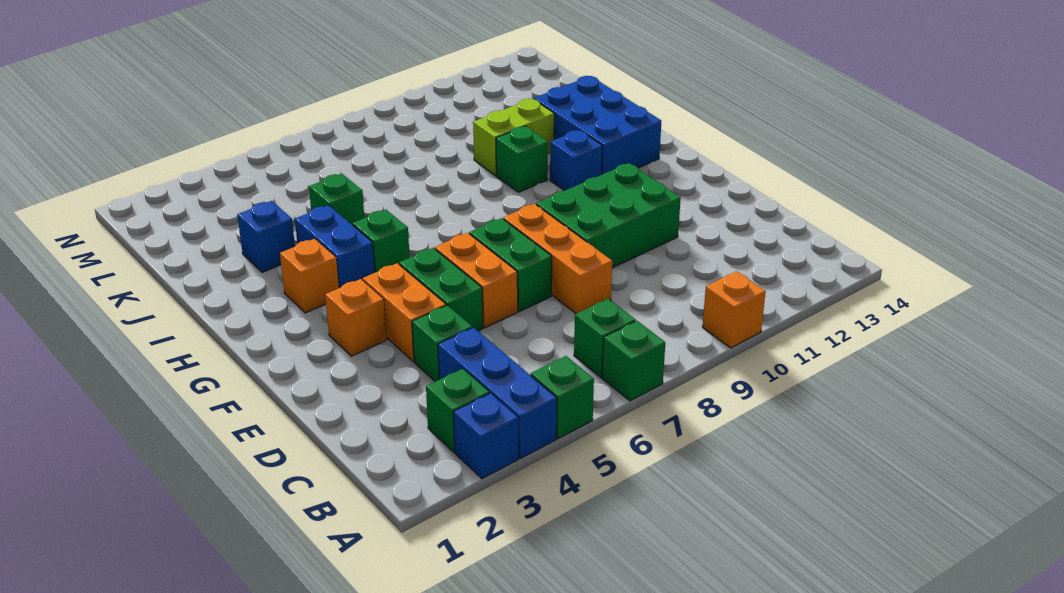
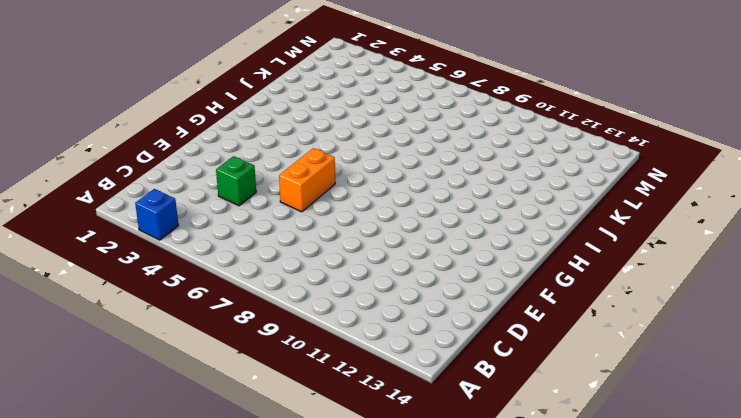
none -> blue 1x3 brick [438,327,557,458]
none -> green 1x1 brick [531,356,594,439]
none -> green 1x1 brick [602,321,665,401]

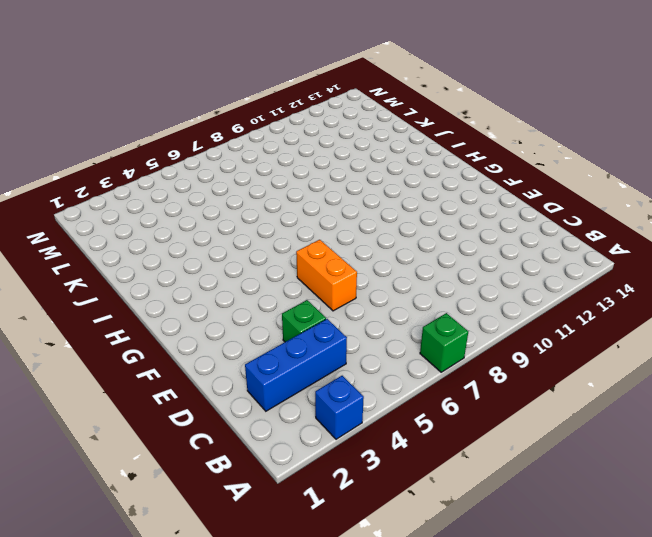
blue 1x3 brick [245,319,347,411] -> blue 1x3 brick turned to [438,327,557,458]
none -> green 1x1 brick [531,356,594,439]
none -> orange 1x1 brick [703,271,766,348]
none -> green 1x1 brick [426,369,489,452]

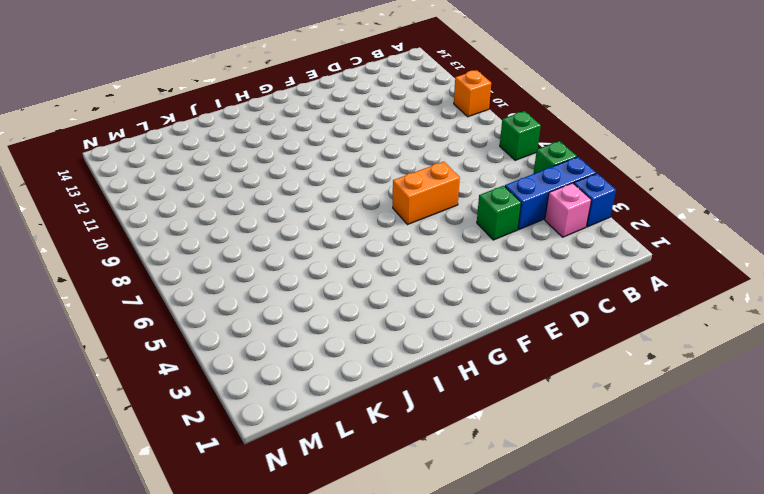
pink 1x1 brick [545,183,591,237] -> green 1x1 brick [426,369,489,452]
none -> green 1x1 brick [574,299,635,377]
none -> orange 1x3 brick [503,204,612,314]
none -> orange 1x2 brick [363,263,446,361]

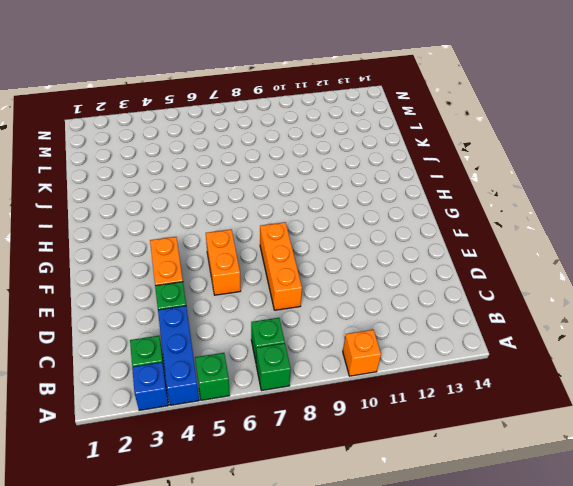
none -> green 1x2 brick [399,248,483,331]
none -> green 1x2 brick [469,218,552,311]
none -> green 2x3 brick [536,163,681,268]

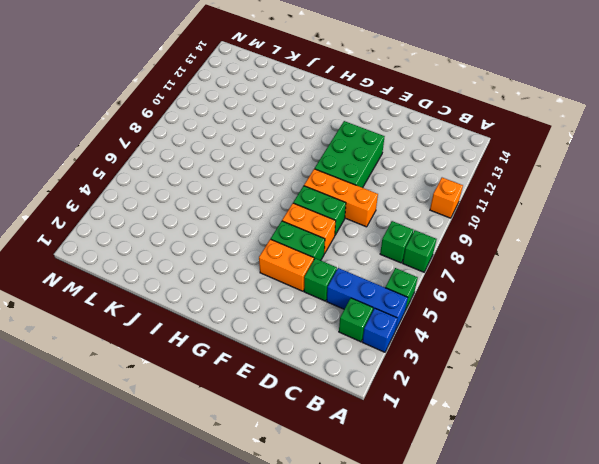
none -> orange 1x1 brick [325,279,387,356]
none -> orange 1x1 brick [280,239,339,313]
none -> blue 1x2 brick [295,205,375,288]

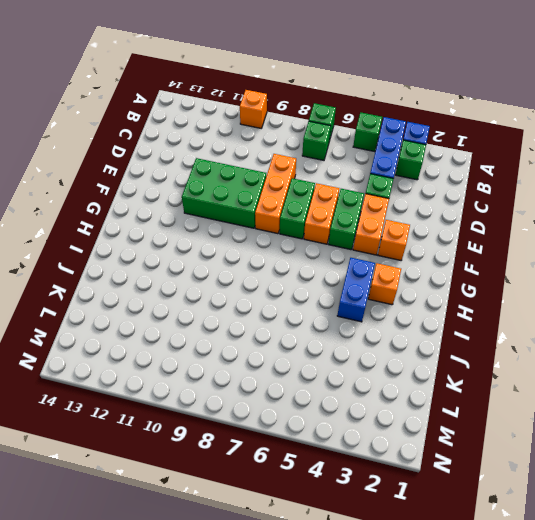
none -> green 1x1 brick [352,209,410,273]
none -> blue 1x1 brick [550,130,603,191]
none -> blue 2x3 brick [534,76,661,174]

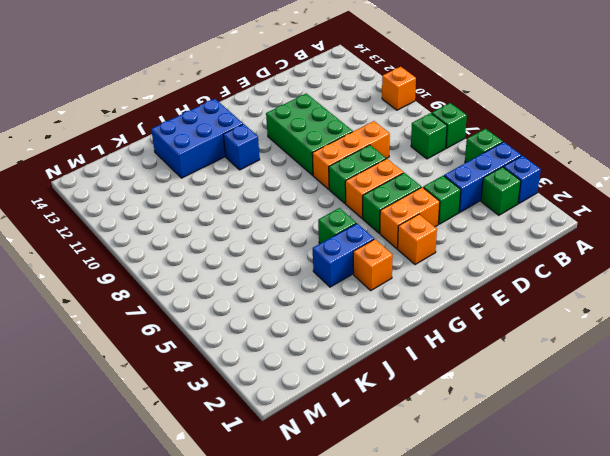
none -> green 1x1 brick [496,126,548,192]
none -> blue 1x1 brick [237,201,295,272]
none -> green 1x1 brick [309,173,364,225]

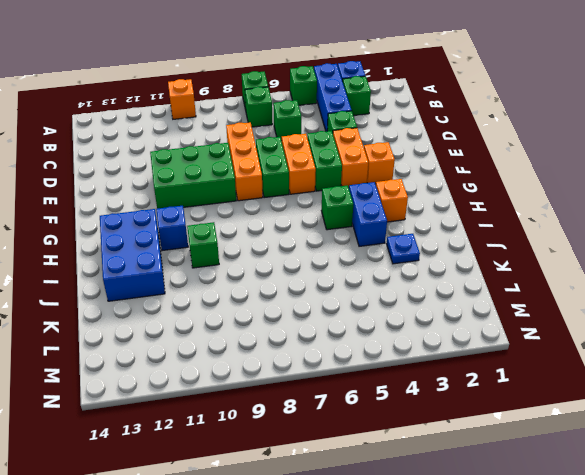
green 1x1 brick [273,100,301,140] -> green 1x1 brick moved to [309,173,364,225]
blue 1x1 plate [387,234,420,264] -> blue 1x1 brick [237,201,295,272]
none -> lime 1x2 brick [473,99,554,176]

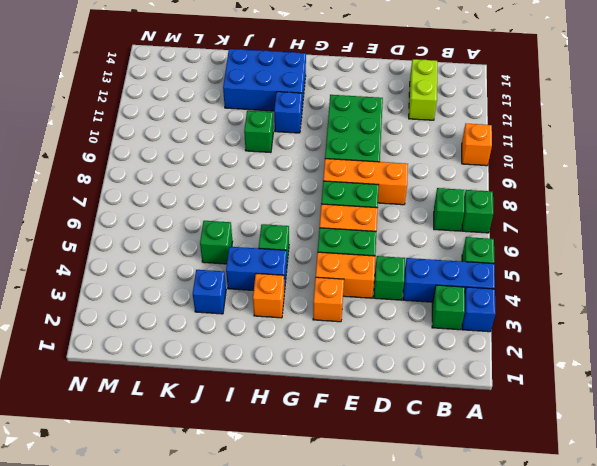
lime 1x2 brick [409,59,437,120] -> lime 1x2 brick moved to [473,99,554,176]

